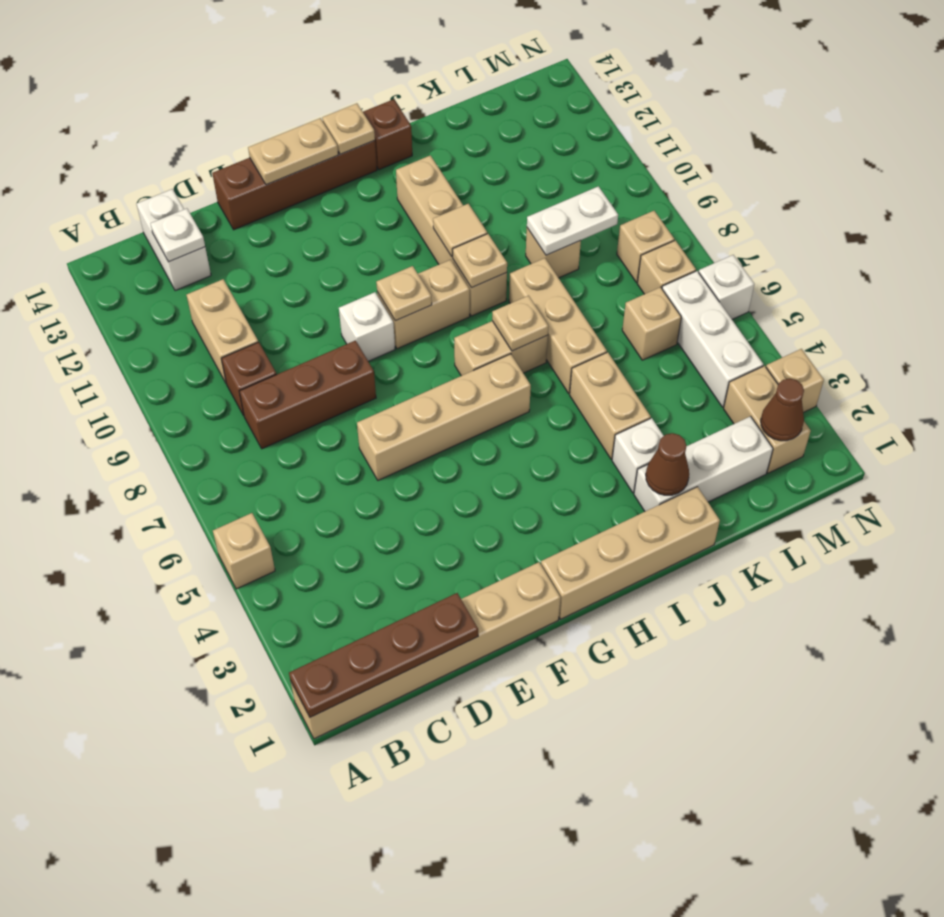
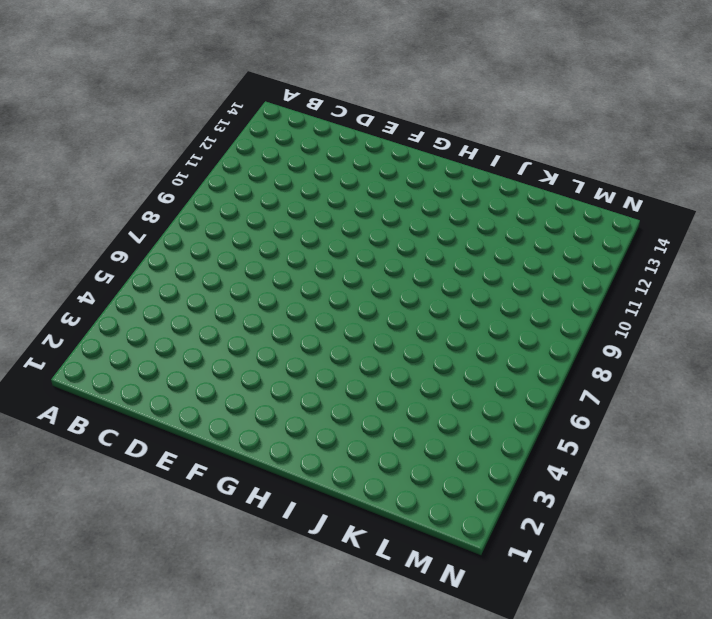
none -> tan 1x6 brick [291,562,561,739]
none -> tan 1x1 brick [213,513,275,589]
none -> brown 1x3 brick [239,340,376,449]
none -> brown 1x1 brick [221,342,277,416]

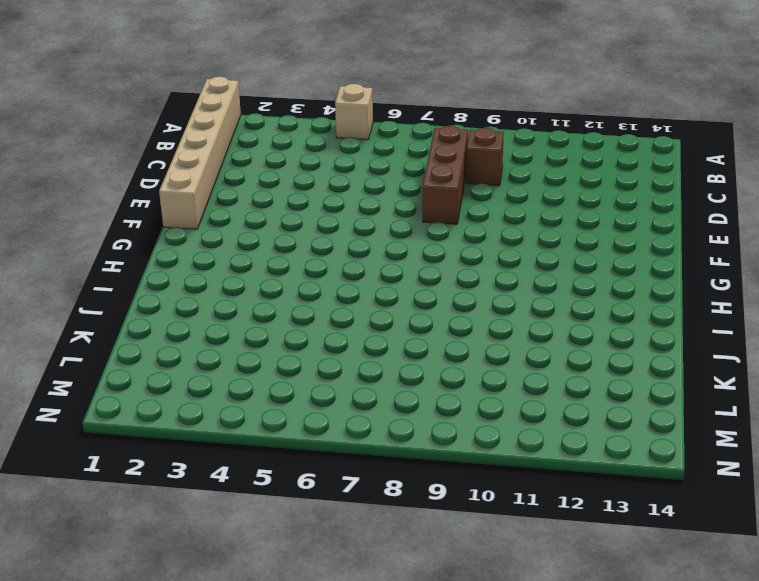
none -> tan 1x2 brick [187,279,258,383]
none -> white 1x2 brick [137,189,211,291]
none -> tan 1x4 brick [357,354,531,480]
none -> brown 1x4 brick [212,140,377,230]

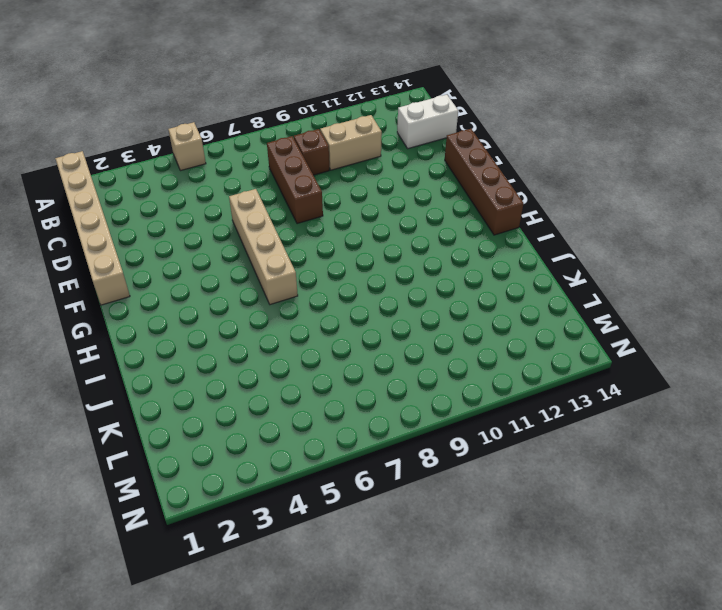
none -> white 1x1 brick [339,292,395,361]
none -> tan 1x4 brick [541,487,720,619]
none -> tan 1x2 brick [377,260,470,349]
none -> tan 1x2 brick [454,321,548,376]

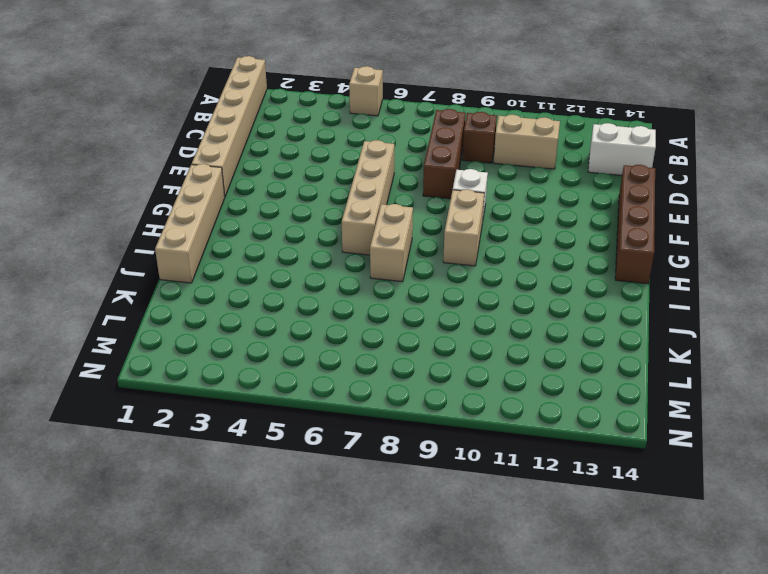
none -> tan 1x4 brick [396,155,507,316]
none -> brown 1x1 brick [363,99,412,170]
none -> white 1x3 brick [634,416,773,511]
none -> white 1x1 brick [612,418,664,493]

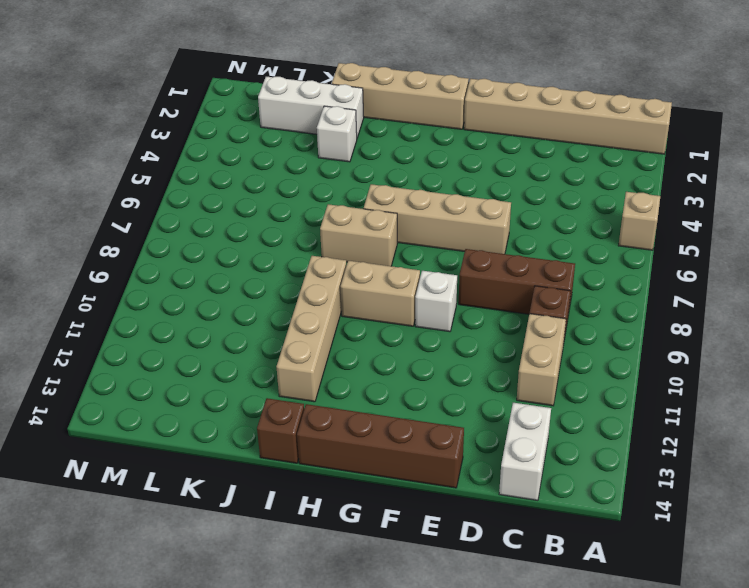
none -> tan 1x2 brick [570,352,651,459]
none -> tan 1x3 brick [509,258,607,394]
none -> tan 1x1 brick [526,228,581,278]
none -> tan 1x1 brick [622,287,681,360]

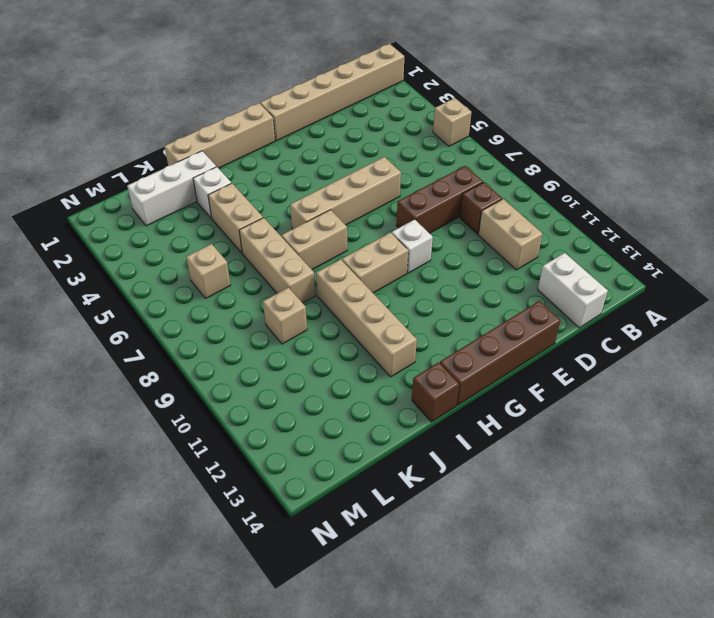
none -> tan 1x2 brick [724,366,811,473]
none -> white 1x3 brick [662,271,763,407]
none -> tan 1x1 brick [637,240,696,294]
none -> tan 1x1 brick [617,211,674,282]

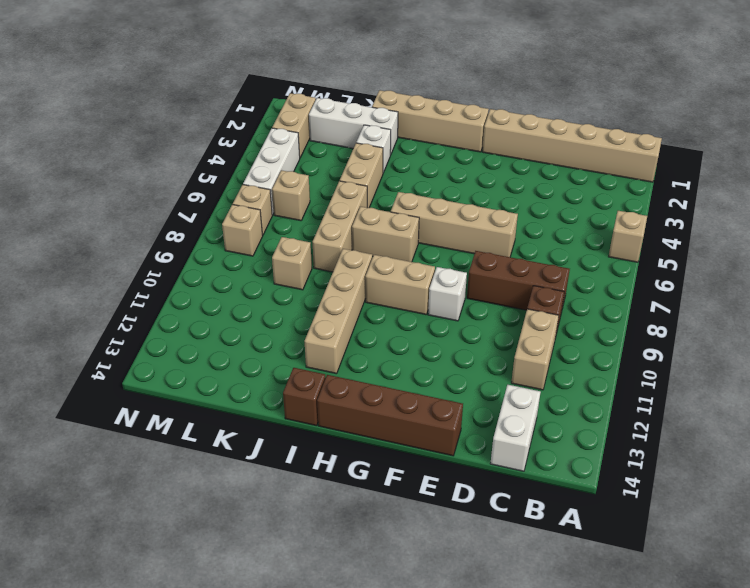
none -> tan 1x1 brick [766,349,824,413]
none -> white 1x1 brick [699,255,754,319]
none -> brown 1x4 plate [289,593,478,717]
none -> white 1x1 plate [150,208,205,262]

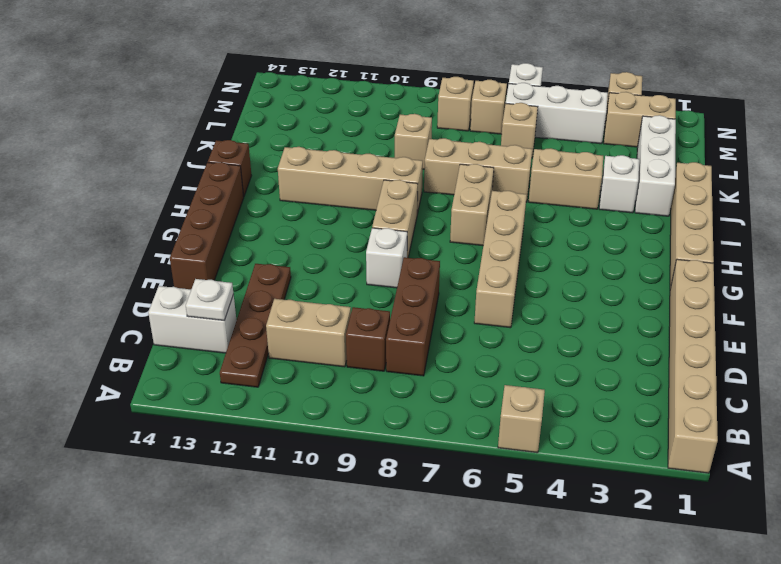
brown 1x4 plate [220,264,291,387] -> brown 1x4 plate moved to [289,593,478,717]
none -> tan 1x2 plate [248,118,338,185]
none -> tan 1x1 plate [376,266,432,321]
none -> tan 1x1 plate [322,103,375,154]
none -> tan 1x1 plate [492,296,548,351]

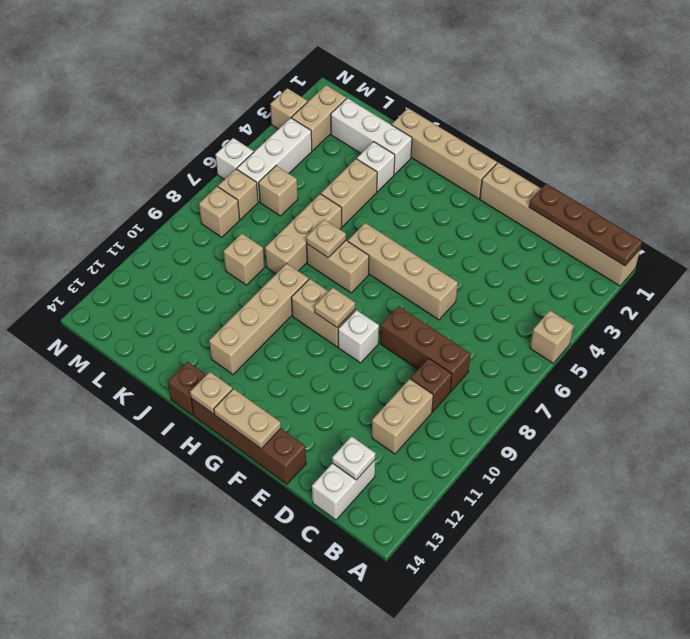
none -> tan 1x1 plate [453,234,507,288]
none -> tan 1x1 tile [433,204,487,257]
none -> brown 1x1 cone [646,433,689,495]
none -> white 1x2 plate [527,186,618,255]

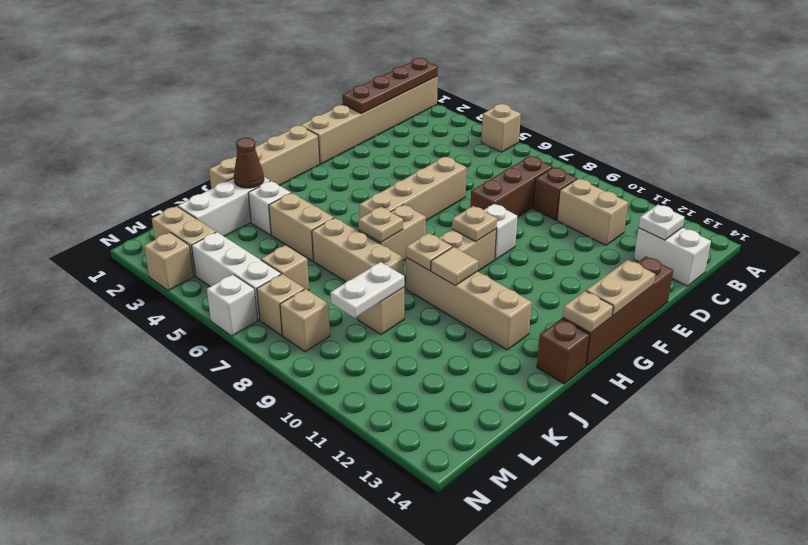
none -> brown 1x1 cone [761,378,804,441]

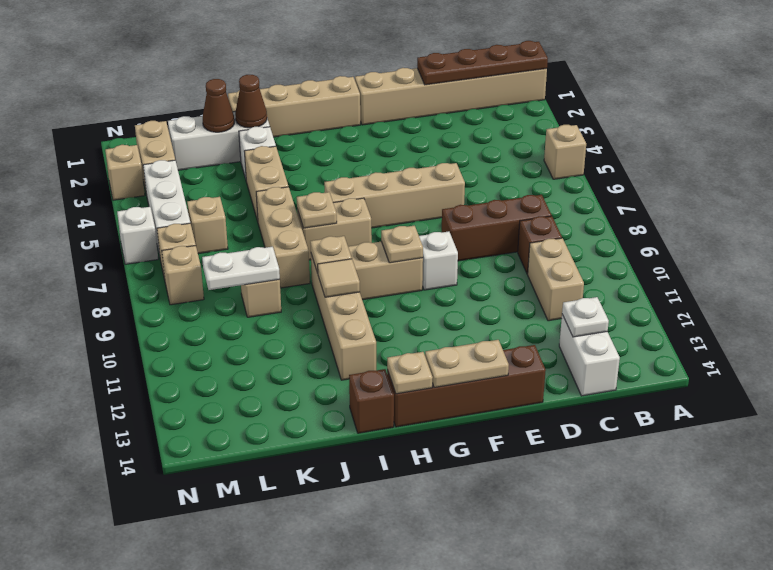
brown 1x1 cone [203,79,234,132] -> brown 1x1 cone moved to [761,378,804,441]

